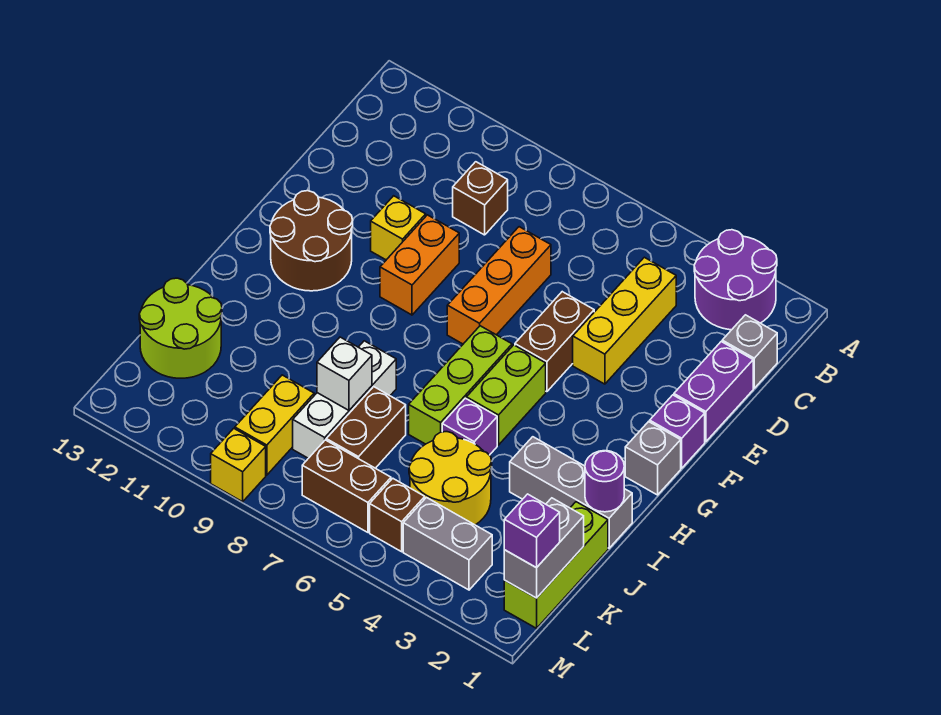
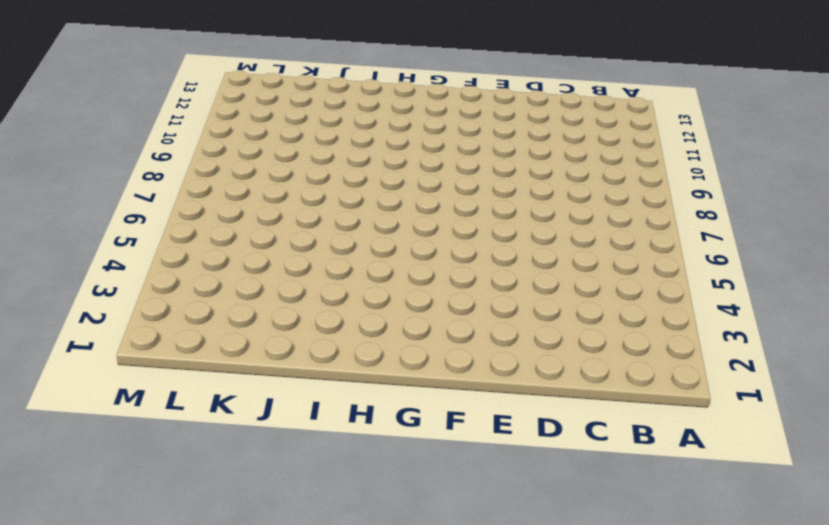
none -> purple 2x2 round brick [694,230,777,330]
none -> grey 1x1 brick [722,315,777,388]
none -> yellow 1x3 brick [573,257,676,384]
none -> brown 1x1 brick [453,162,508,235]

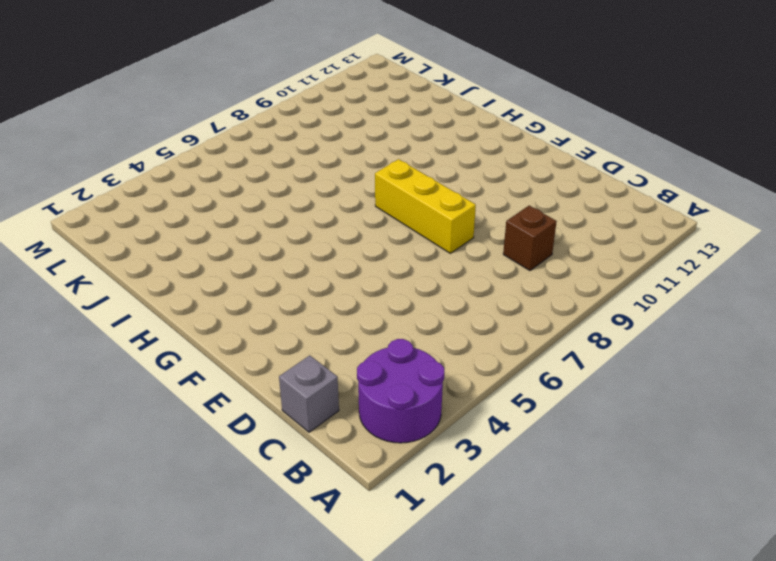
yellow 1x3 brick [375,159,476,253] -> yellow 1x3 brick moved to [573,257,676,384]
none -> purple 1x2 brick [674,342,753,442]
none -> orange 1x3 brick [447,227,551,344]
none -> brown 1x2 brick [515,292,594,392]
none -> orange 1x2 brick [380,215,459,315]

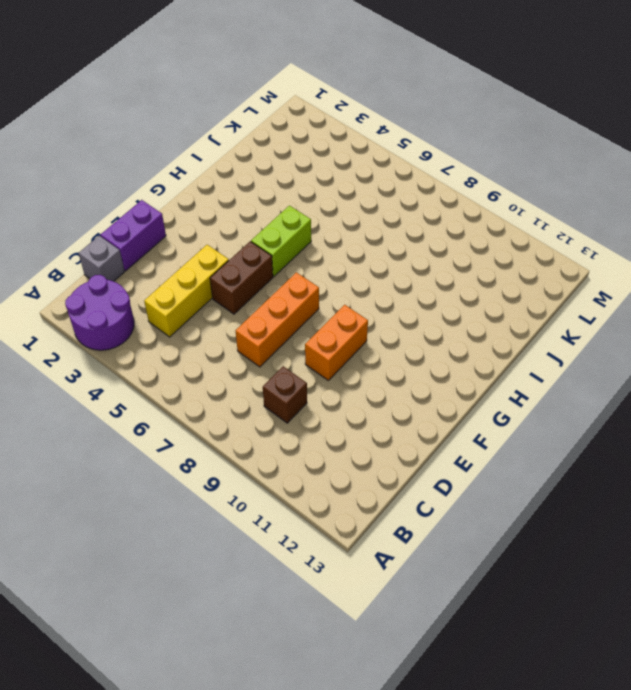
none -> yellow 1x1 brick [371,196,426,260]
none -> purple 1x1 brick [650,395,705,468]
none -> brown 2x2 round brick [270,191,353,291]
none -> grey 1x1 brick [625,422,681,495]

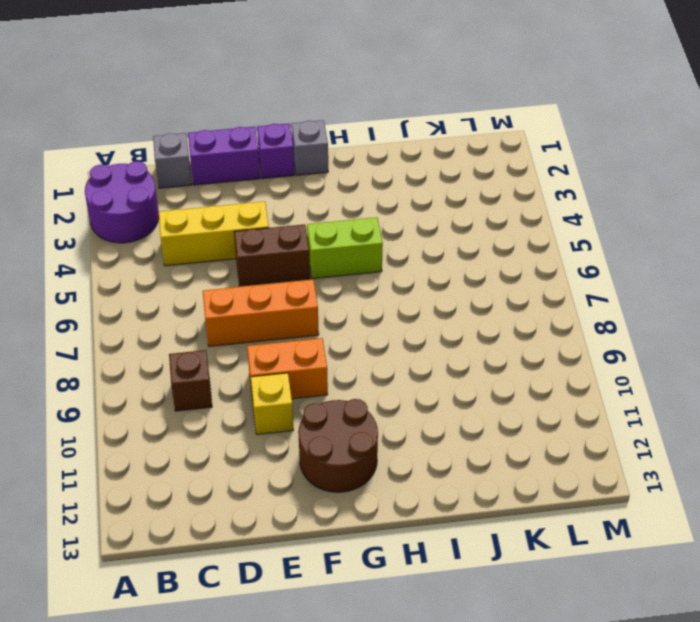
none -> lime 1x3 brick [409,326,512,444]
none -> grey 1x3 brick [510,437,632,548]
none -> purple 1x1 brick [442,398,497,455]
none -> white 1x3 brick [293,341,396,458]

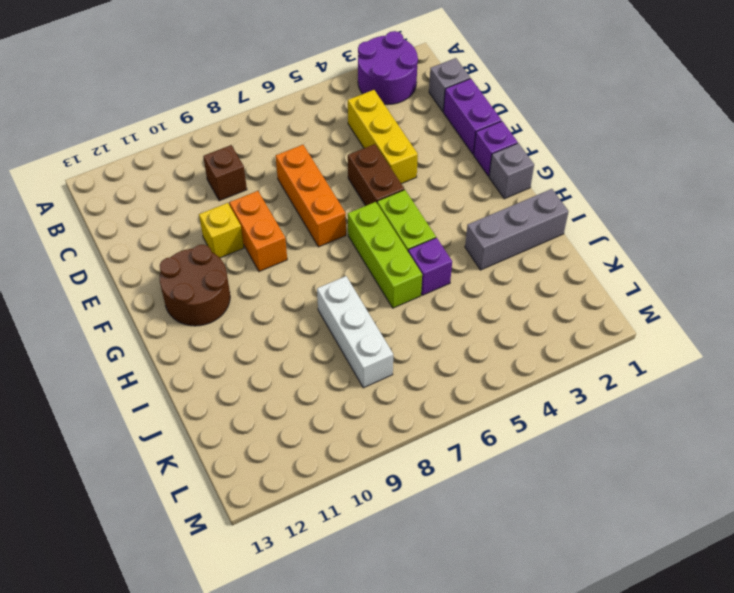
none -> lime 1x3 brick [504,502,608,628]
none -> yellow 2x2 round brick [409,432,492,525]
none -> brown 1x2 brick [326,387,406,468]
none -> lime 2x2 round brick [139,278,222,378]

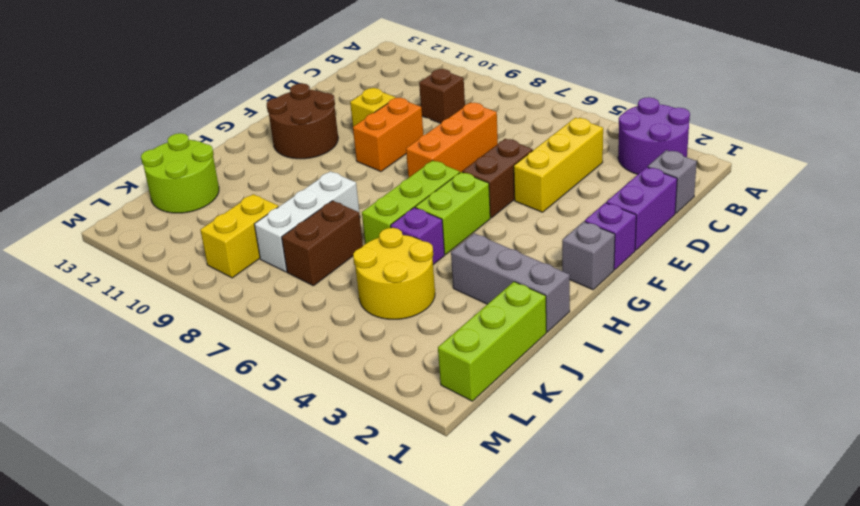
none -> grey 1x2 brick [403,498,492,590]
none -> brown 1x1 brick [370,478,425,552]
none -> brown 1x2 brick [302,440,391,532]
none -> yellow 1x1 brick [211,428,266,502]

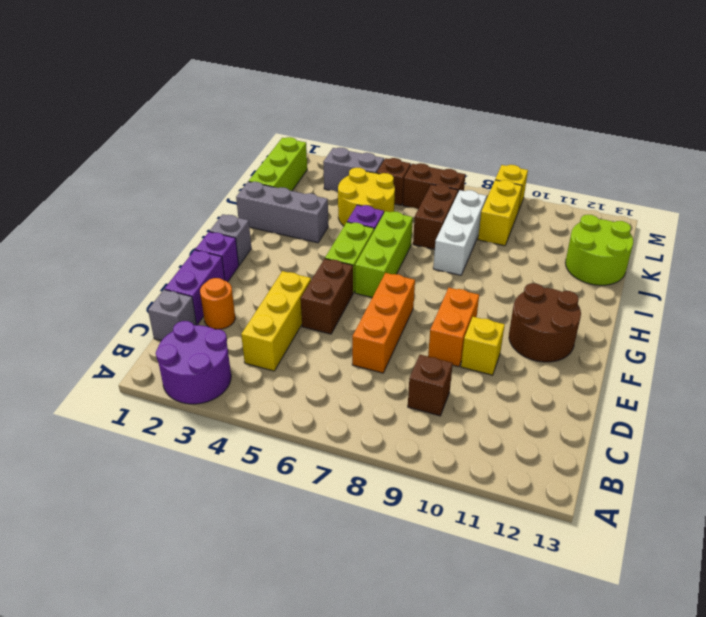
orange 1x1 round brick [200,278,235,329] -> none
none -> purple 1x1 round brick [585,451,624,512]
none -> white 1x1 brick [317,337,372,410]
none -> grey 1x2 brick [504,498,584,598]
none -> purple 1x1 brick [504,494,560,568]

